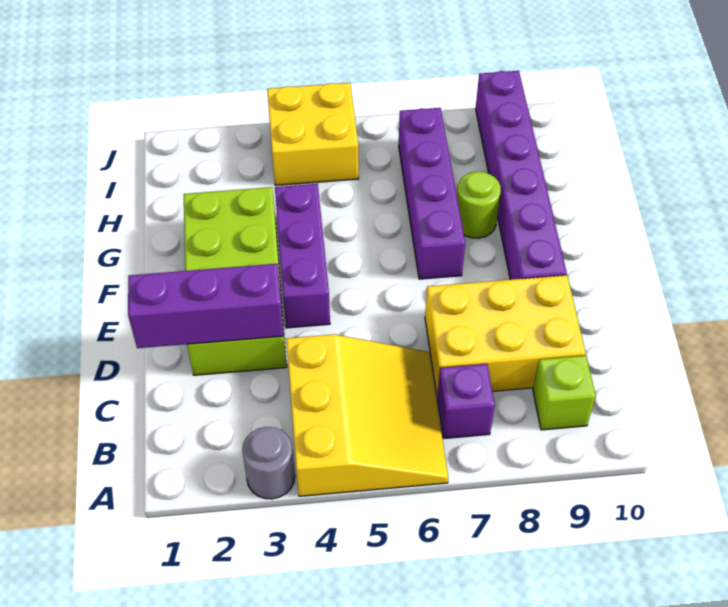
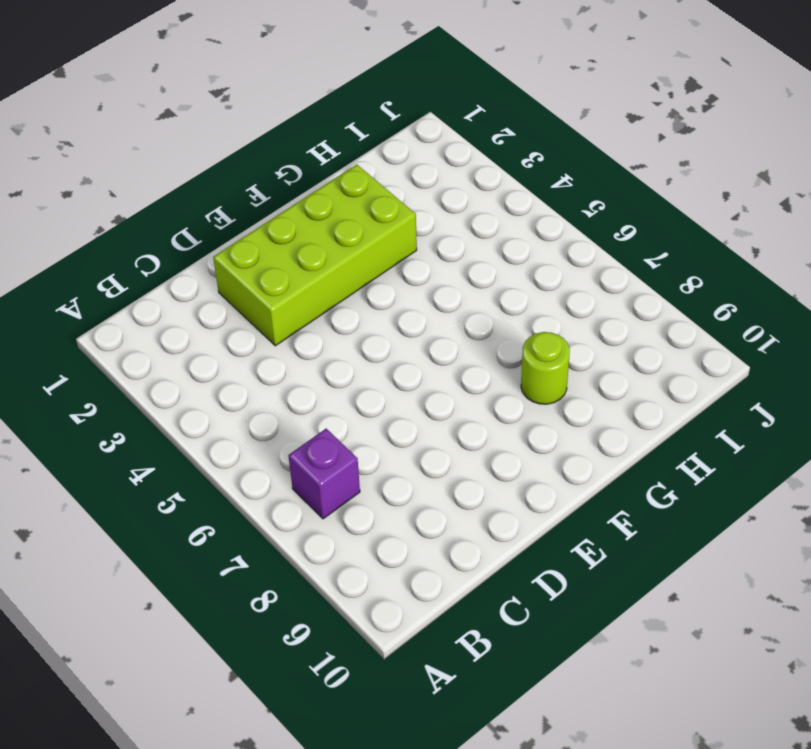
none -> grey 1x1 round brick [242,427,295,499]
none -> yellow 3x3 slope [286,334,448,496]
none -> lime 1x1 brick [533,355,596,430]

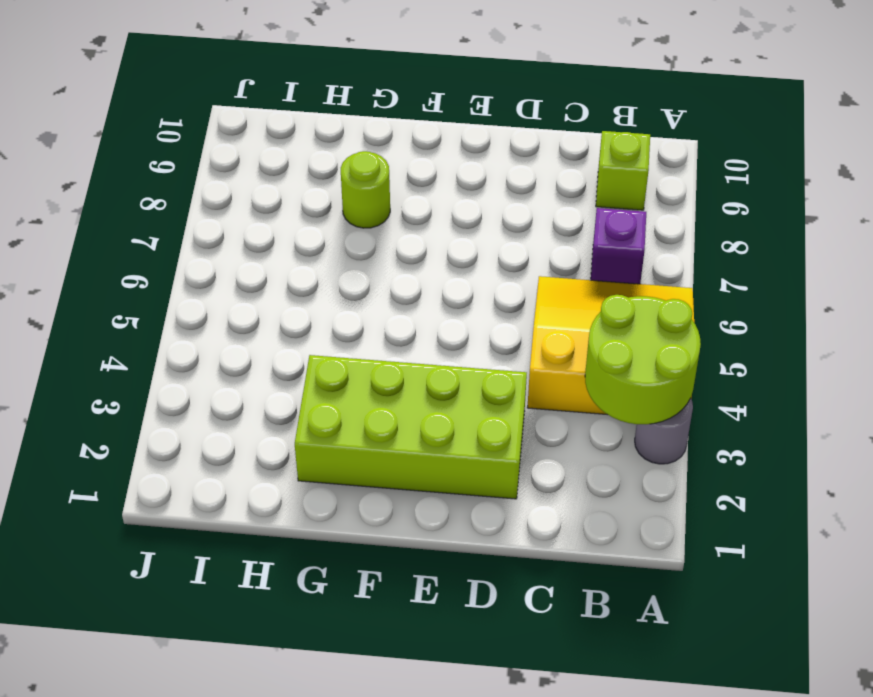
lime 2x2 round brick [585,295,701,424] -> none
none -> yellow 2x3 brick [425,275,586,395]
none -> purple 1x3 brick [275,184,330,328]
none -> purple 1x6 brick [476,71,567,280]

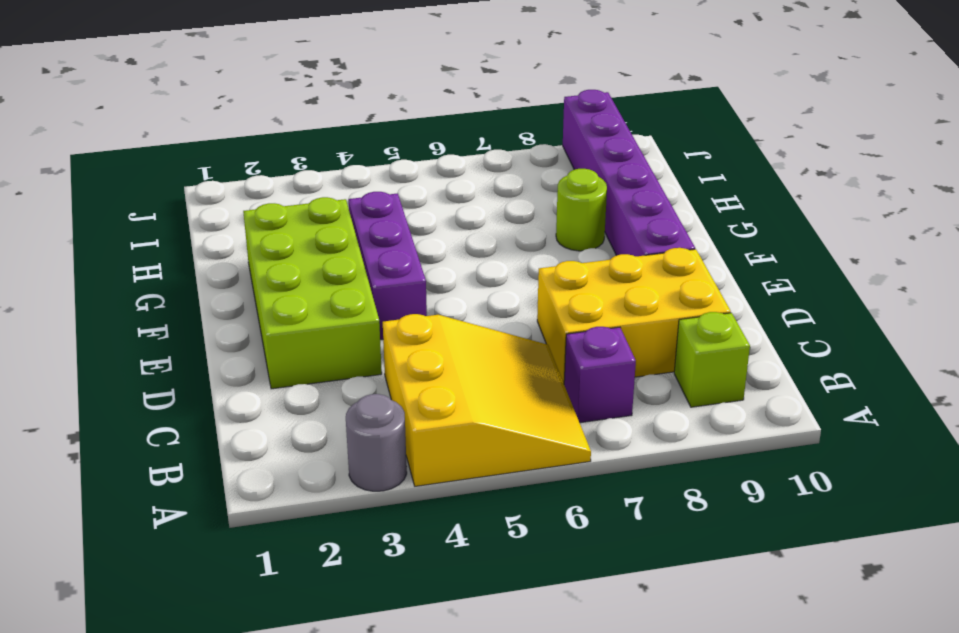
none -> purple 1x4 brick [399,108,465,279]
none -> yellow 2x2 brick [267,83,359,185]
none -> purple 1x3 brick [128,264,284,348]

